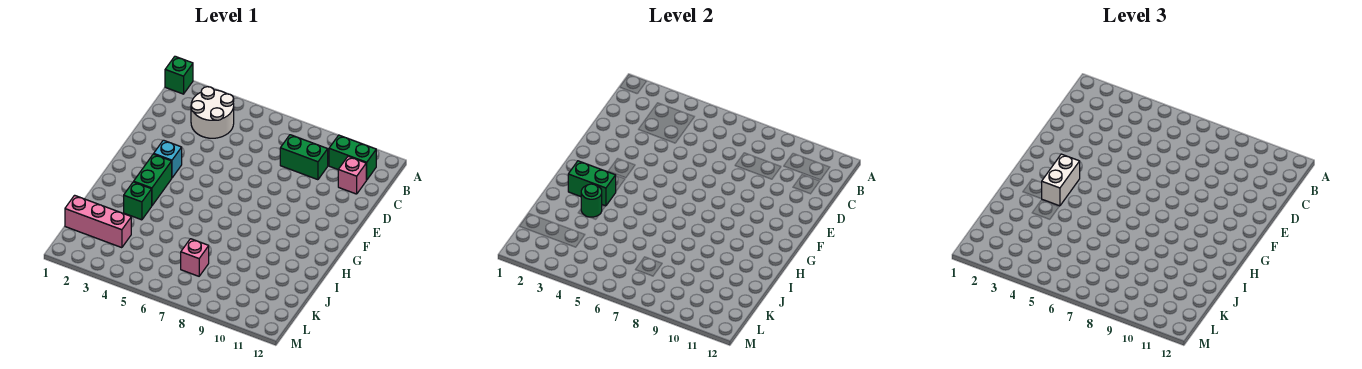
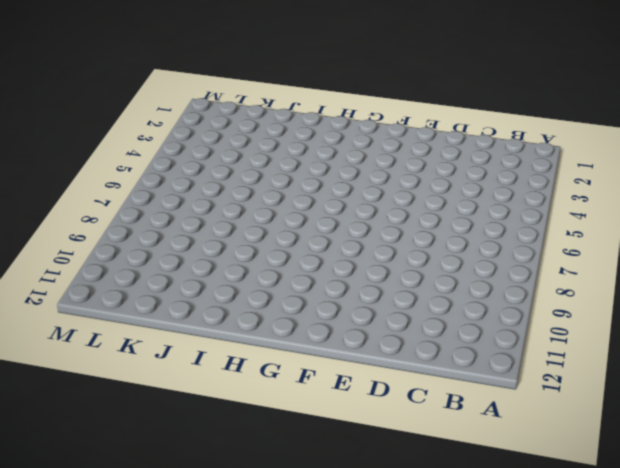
none -> green 1x1 brick [165,56,193,94]
none -> white 2x2 round brick [191,87,234,138]
none -> green 1x2 brick [329,135,376,180]

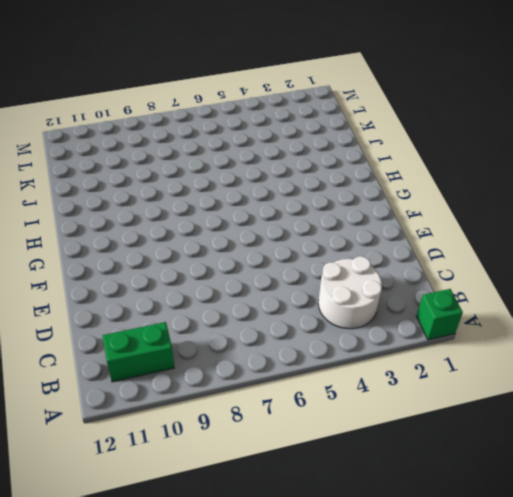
none -> green 1x2 brick [280,135,328,180]
none -> pink 1x1 brick [338,156,366,194]
none -> cyan 1x1 brick [154,140,182,178]

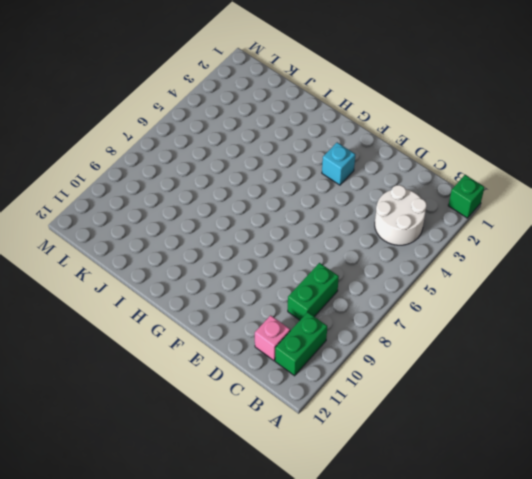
none -> green 1x2 brick [134,154,172,205]
none -> green 1x1 brick [124,182,152,220]
none -> pink 1x3 brick [65,195,131,248]

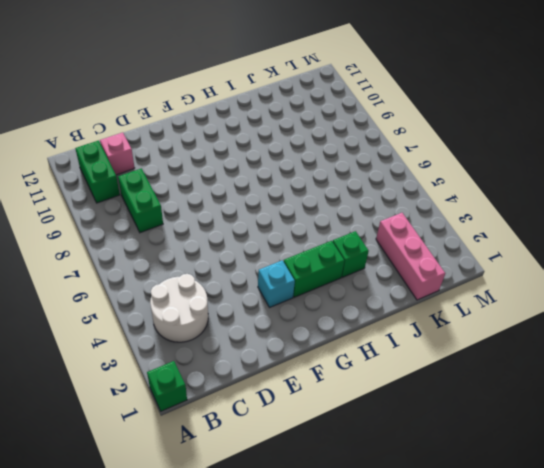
none -> pink 1x1 brick [181,239,209,276]
none -> green 1x2 brick [568,161,616,206]
none -> green 1x1 round brick [581,184,602,217]

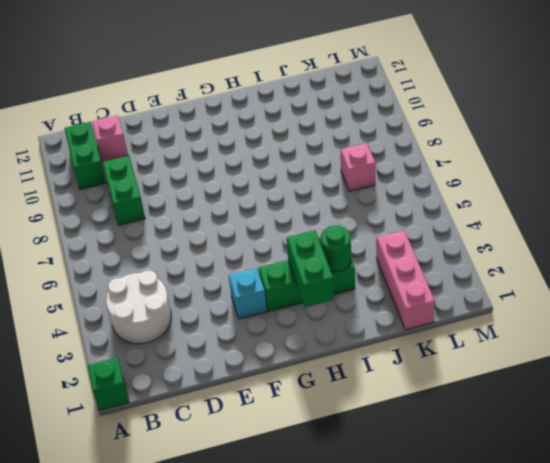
none -> white 1x2 brick [1042,154,1080,206]

